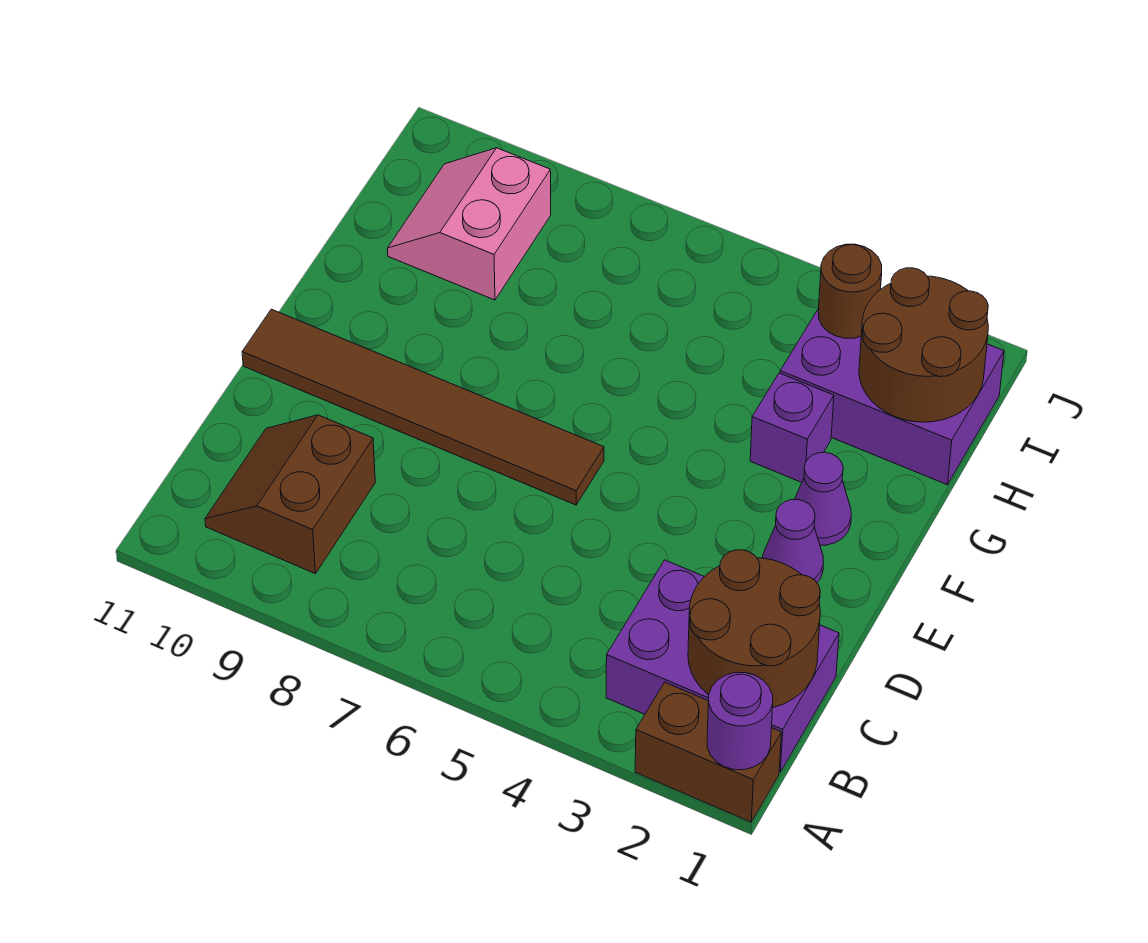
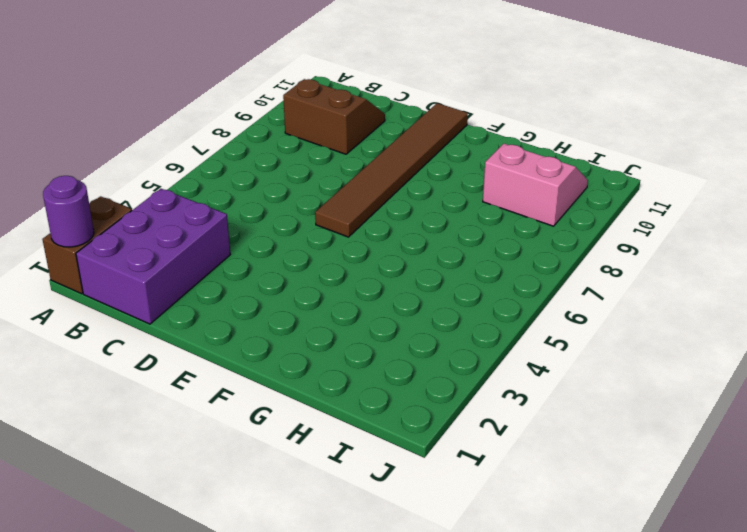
none -> purple 1x1 cone [762,499,824,582]
none -> purple 1x1 cone [794,452,851,545]
none -> purple 1x1 brick [750,373,834,482]

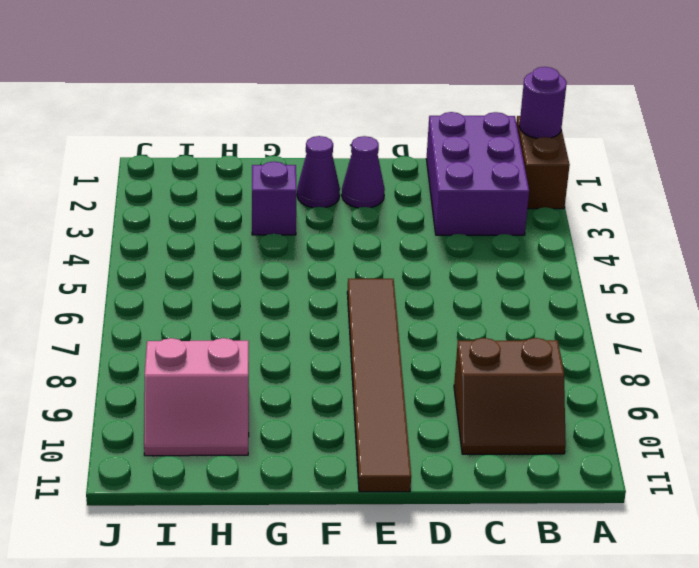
none -> purple 2x3 brick [780,308,1004,485]
none -> brown 2x2 round brick [688,550,820,708]
none -> brown 2x2 round brick [859,268,988,422]

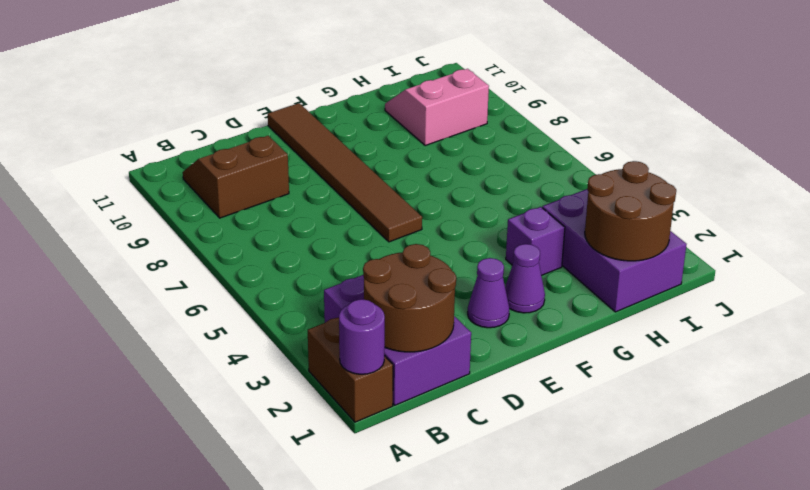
none -> brown 1x1 round brick [818,244,882,338]

